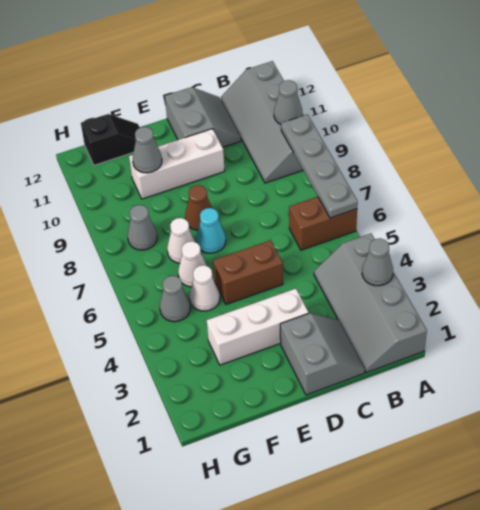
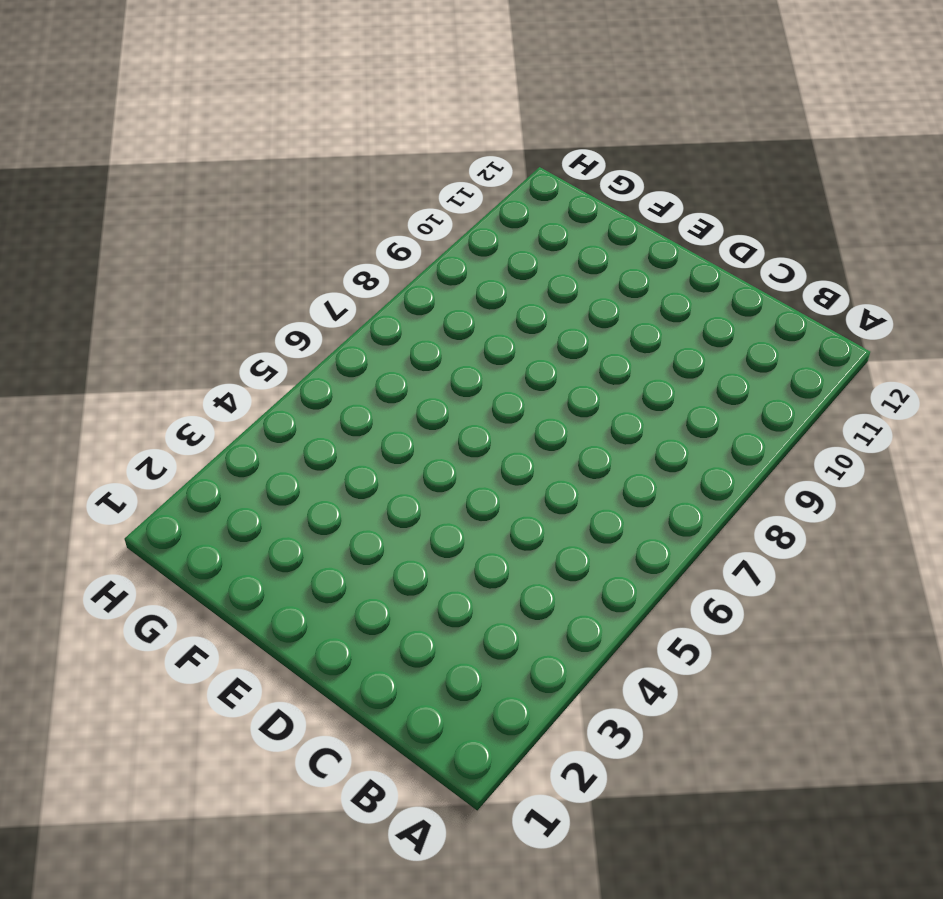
none -> grey 2x4 slope [314,233,427,373]
none -> brown 1x2 brick [289,197,357,250]
none -> grey 2x4 slope [221,61,304,183]

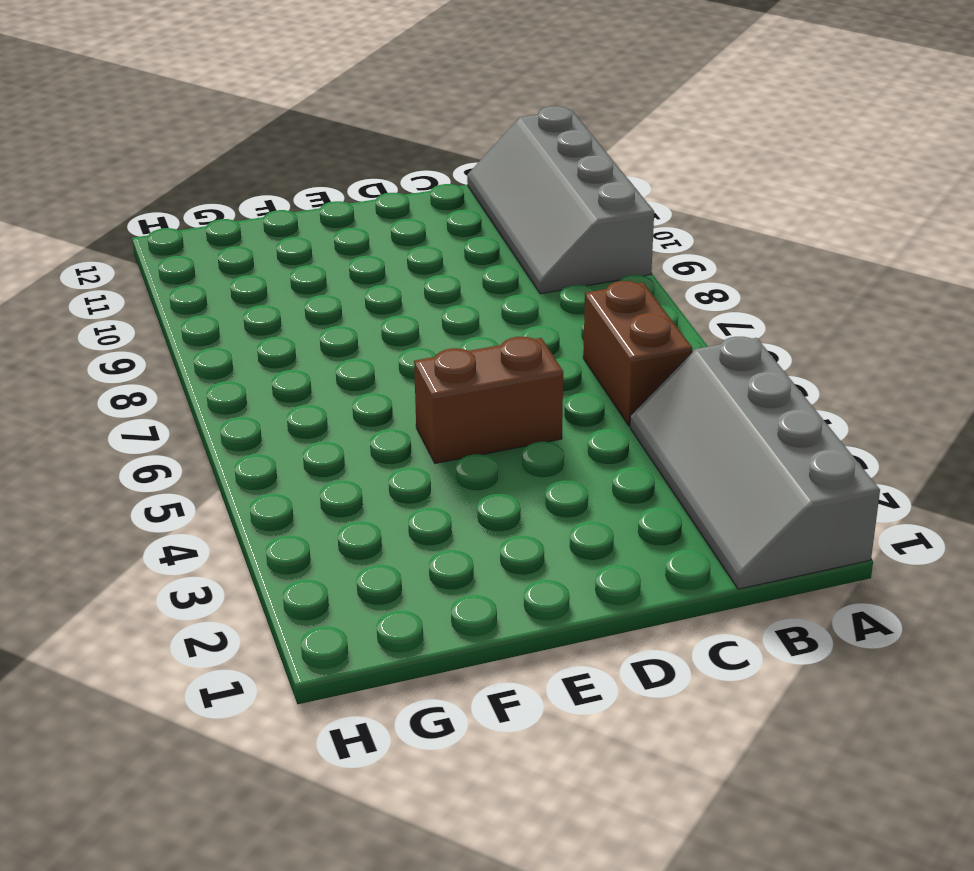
brown 1x2 brick [583,281,692,426] -> brown 1x2 brick turned to [289,197,357,250]
none -> grey 2x2 slope [280,313,365,395]
none -> grey 2x2 slope [165,87,241,147]
none -> white 1x3 brick [207,288,309,365]

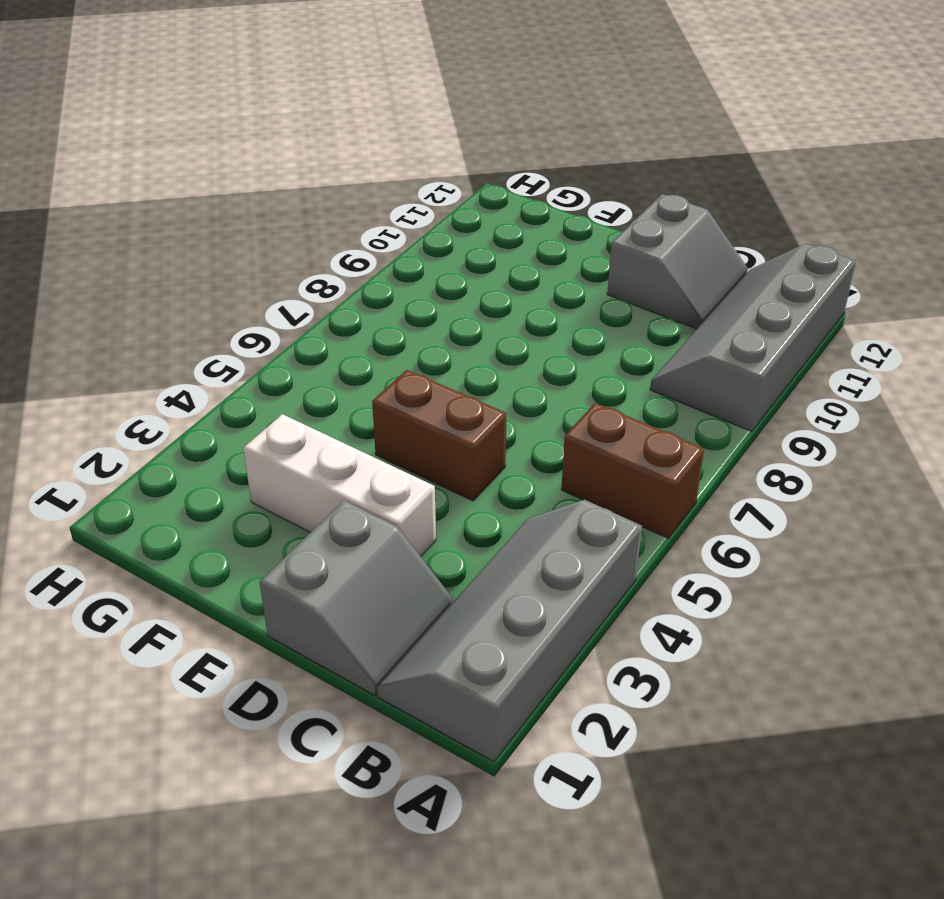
none -> white 1x3 brick [129,129,225,199]
none -> cyan 1x1 cone [196,208,226,253]
none -> brown 1x1 cone [185,185,212,230]

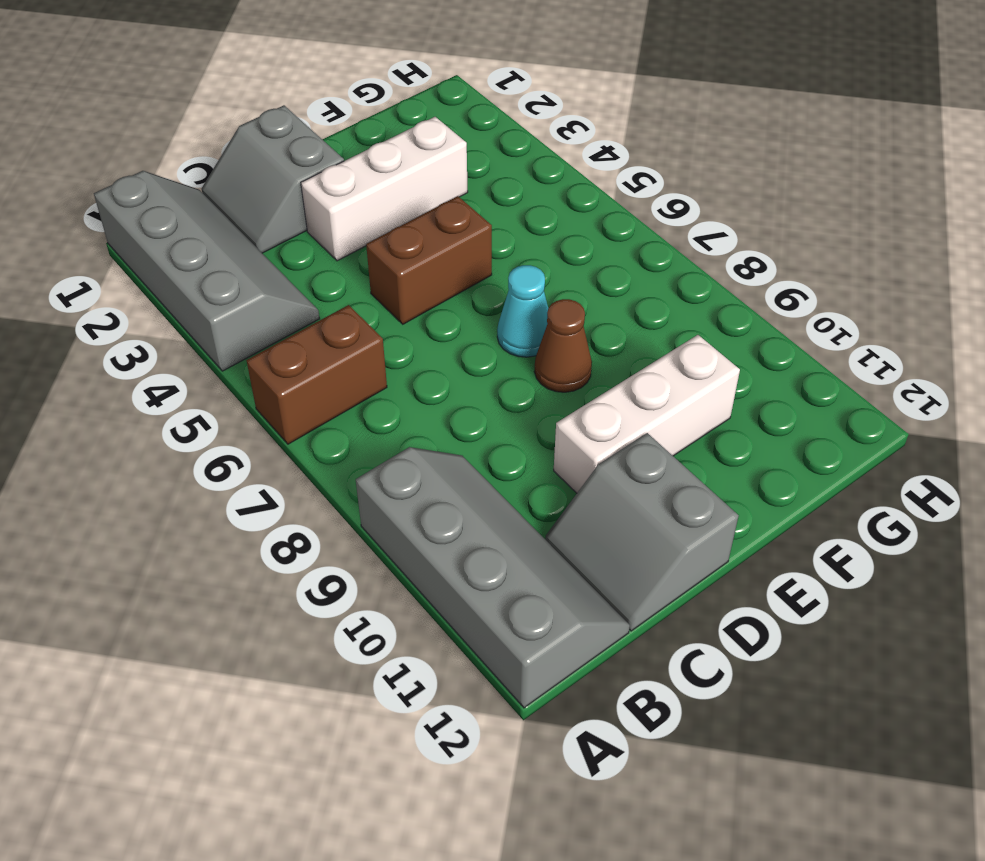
none -> white 1x1 cone [189,265,220,311]
none -> white 1x1 cone [178,241,207,287]
none -> white 1x1 cone [167,218,195,263]

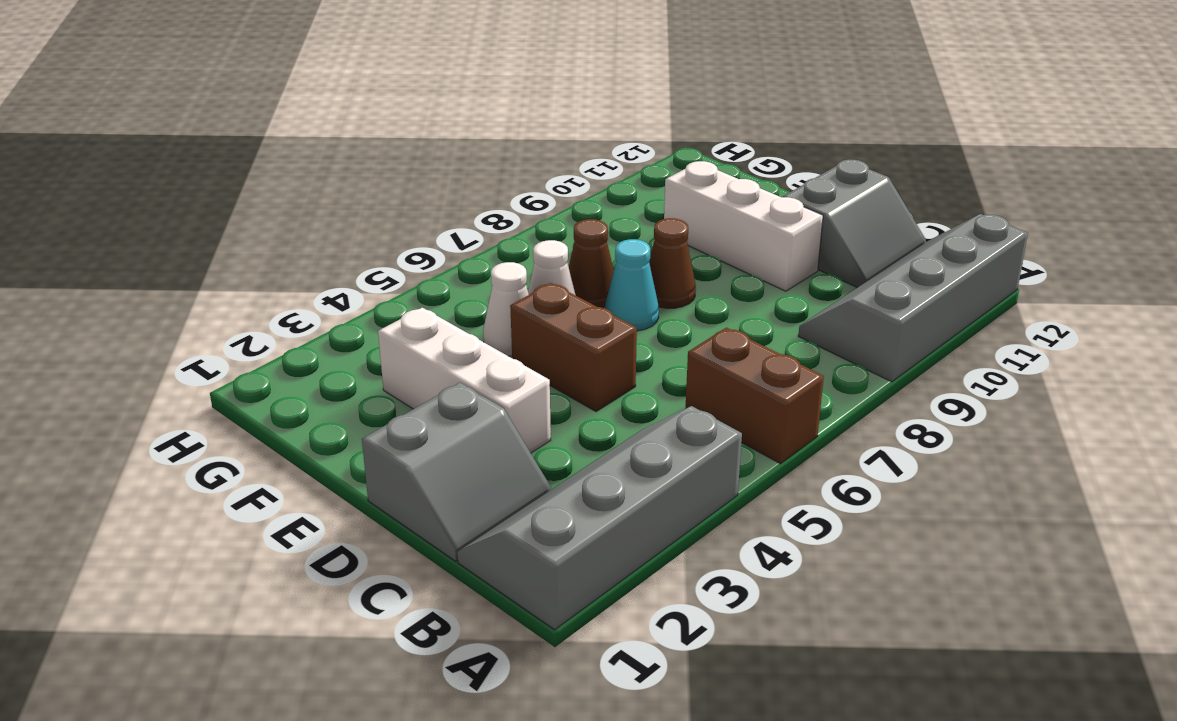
brown 1x1 cone [569,219,614,308] -> white 1x1 cone [167,218,195,263]
none -> black 1x2 slope [81,114,140,165]
none -> grey 1x1 cone [160,276,190,322]
none -> grey 1x1 cone [128,205,157,250]

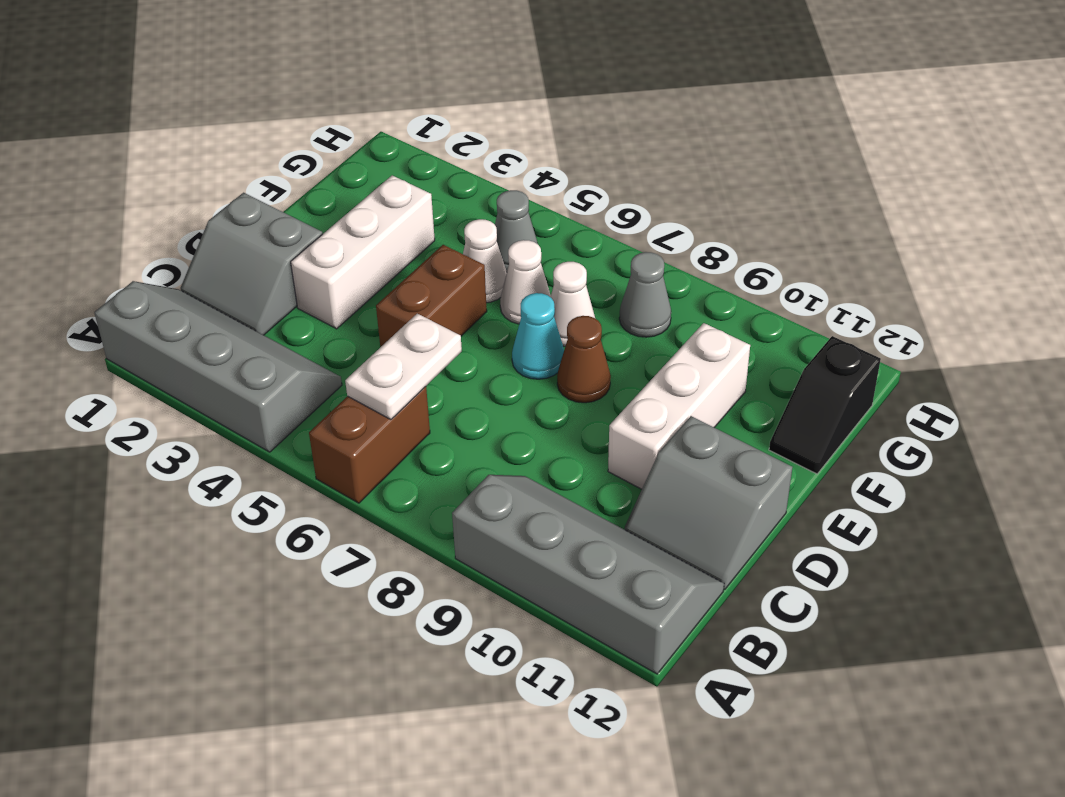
white 1x2 plate [345,314,462,419] -> none
none -> grey 1x1 cone [362,238,393,286]
none -> grey 1x4 plate [281,114,358,218]
none -> grey 1x1 cone [274,80,302,124]

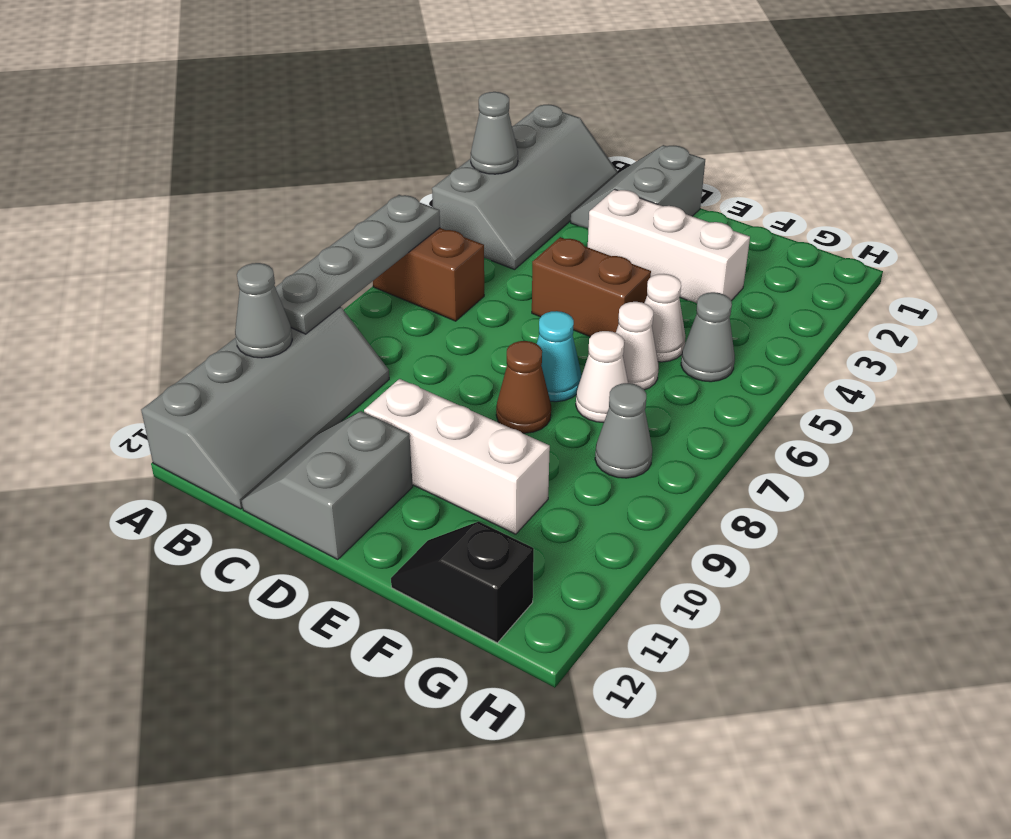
none -> grey 1x1 cone [133,127,162,173]

